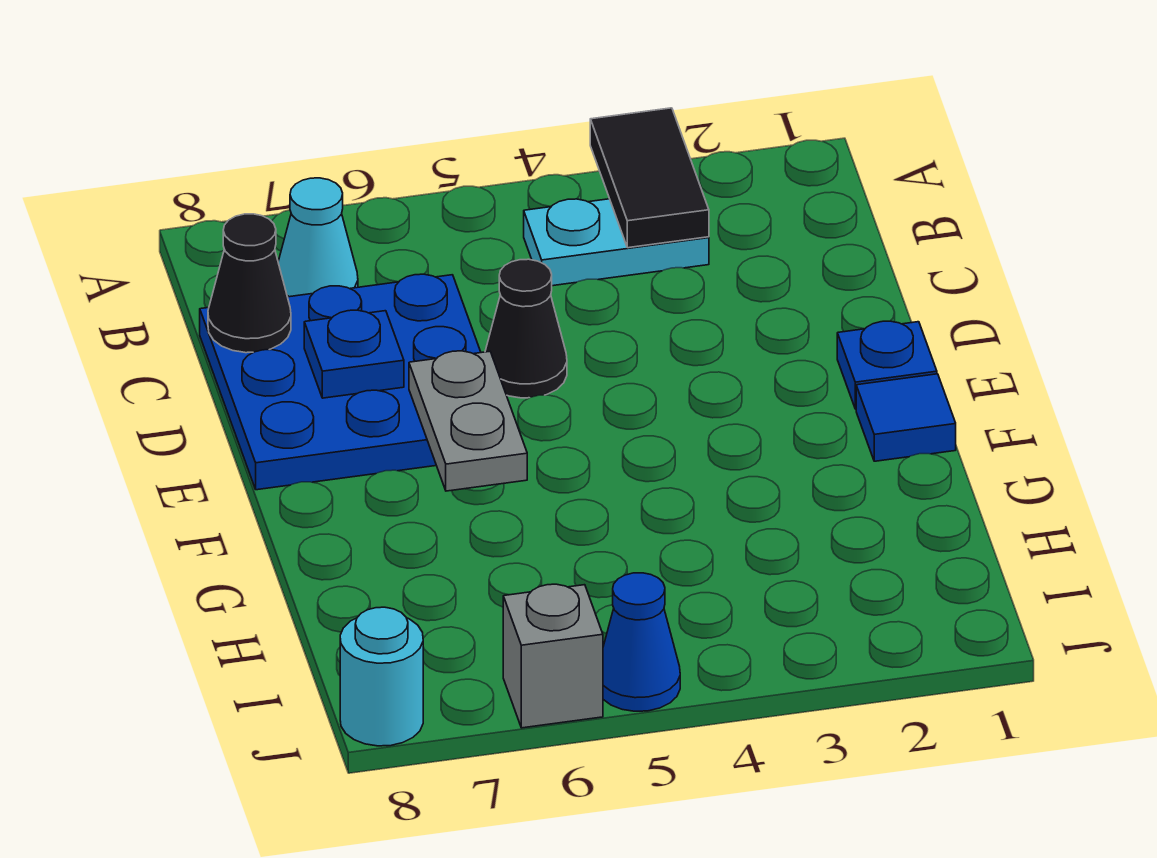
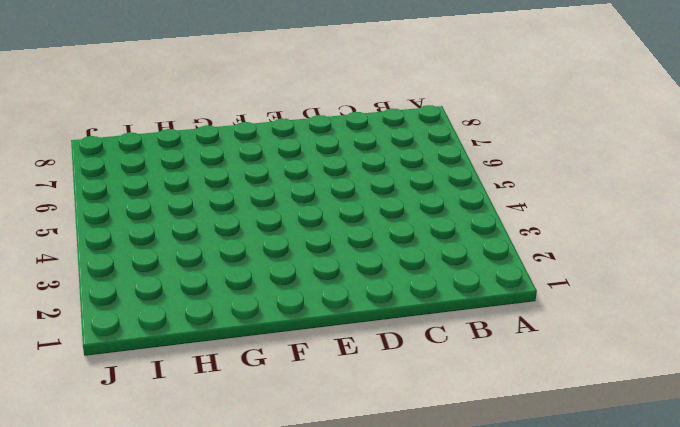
none -> cyan 1x2 plate [524,199,709,286]
none -> cyan 1x1 cone [278,178,358,297]
none -> blue 3x3 plate [200,274,481,490]

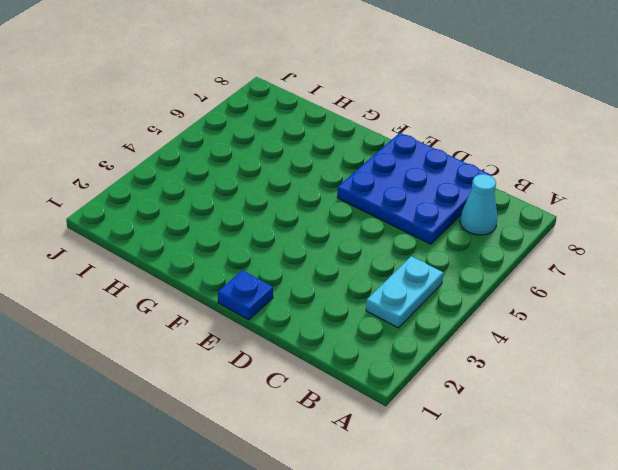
none -> black 1x1 cone [485,259,567,398]
none -> blue 1x1 tile [856,374,956,461]
none -> blue 1x1 cone [603,573,680,711]

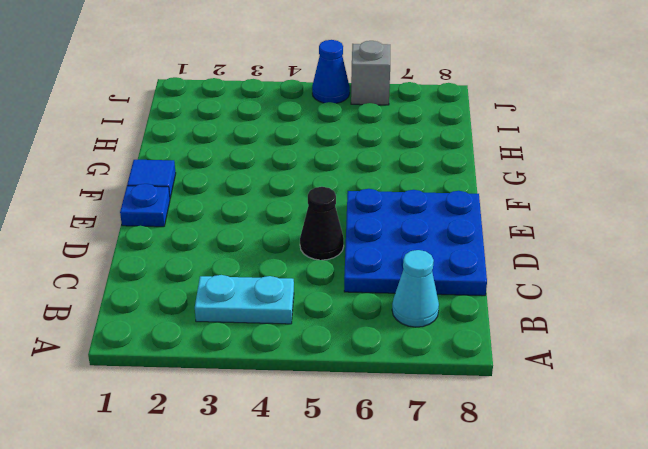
none -> cyan 1x1 round brick [340,607,423,746]
none -> black 1x2 tile [590,108,709,248]
none -> black 1x1 cone [208,214,291,353]

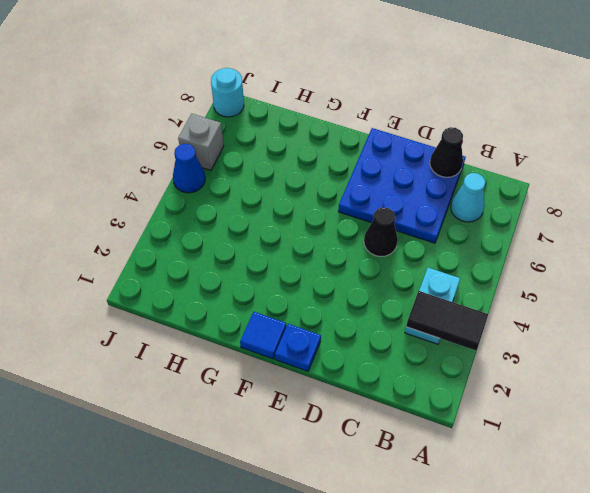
none -> blue 1x1 plate [304,310,404,398]
none -> grey 1x2 plate [409,351,527,491]

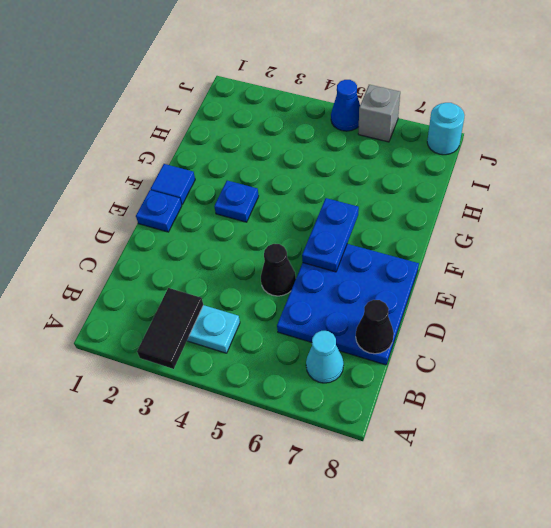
blue 1x2 plate [302,198,359,272] -> grey 1x2 plate [409,351,527,491]
blue 1x1 plate [214,181,259,222] -> blue 1x1 plate moved to [304,310,404,398]

